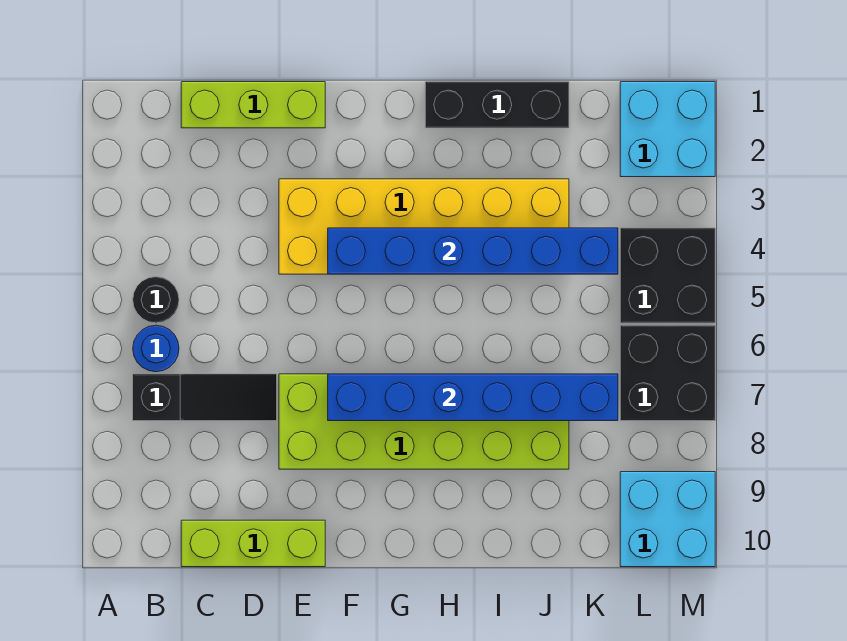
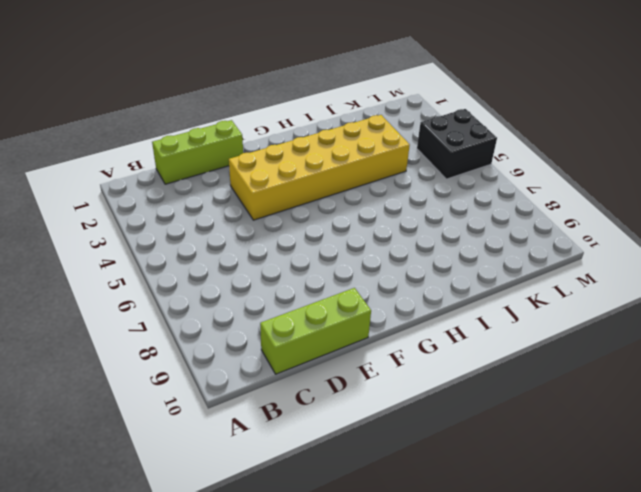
none -> black 1x1 round brick [133,277,179,323]
none -> blue 1x1 round brick [133,325,179,372]
none -> black 1x3 slope [133,374,277,421]

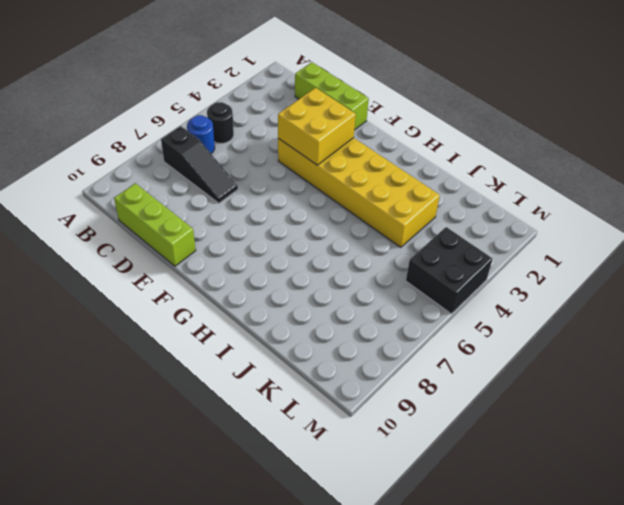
yellow 2x2 brick [278,88,356,165] -> blue 1x6 brick [328,228,618,274]
none -> lime 2x6 brick [279,374,569,469]
none -> black 1x3 brick [425,82,569,128]
none -> cyan 2x2 brick [620,82,715,177]

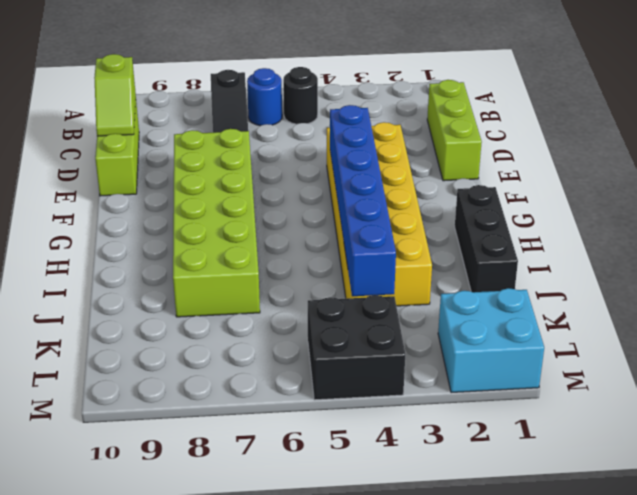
lime 1x2 slope [94,54,136,136] -> none
none -> black 2x2 brick [620,325,715,421]
none -> cyan 2x2 brick [620,472,715,567]
none -> blue 1x6 brick [328,374,618,421]

